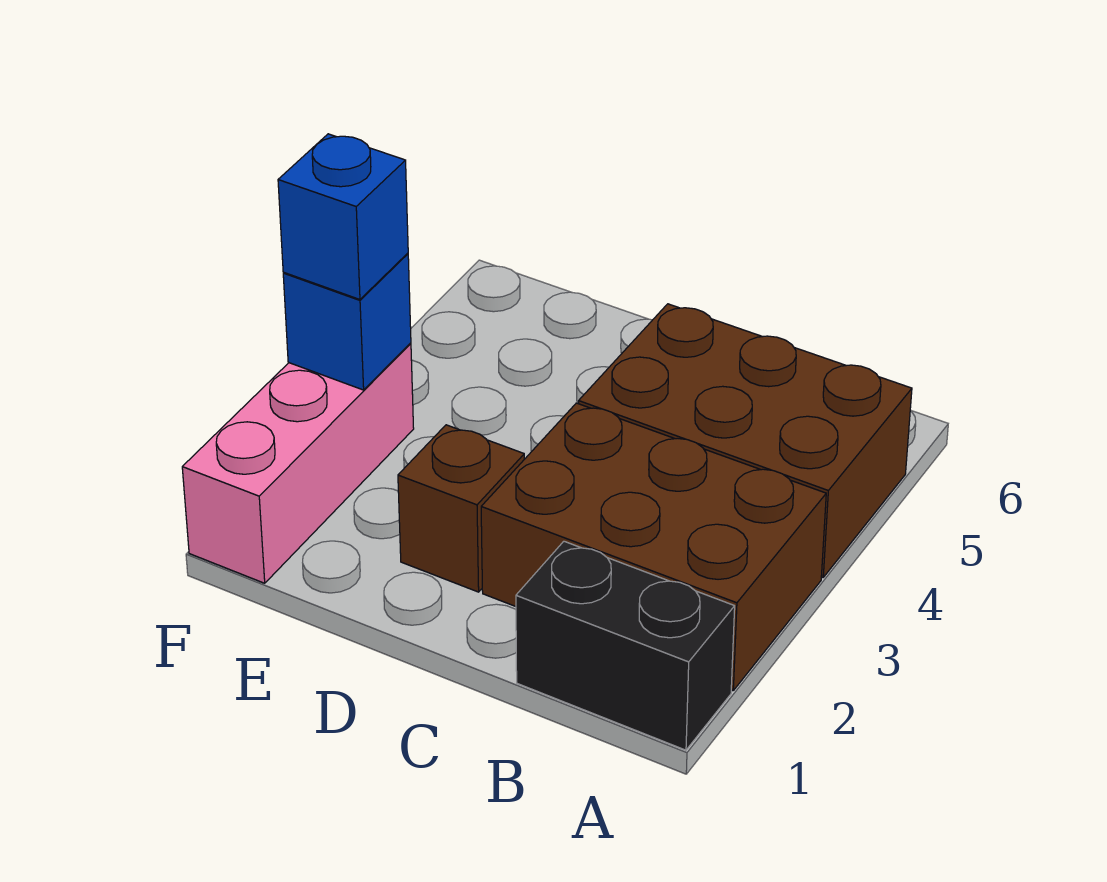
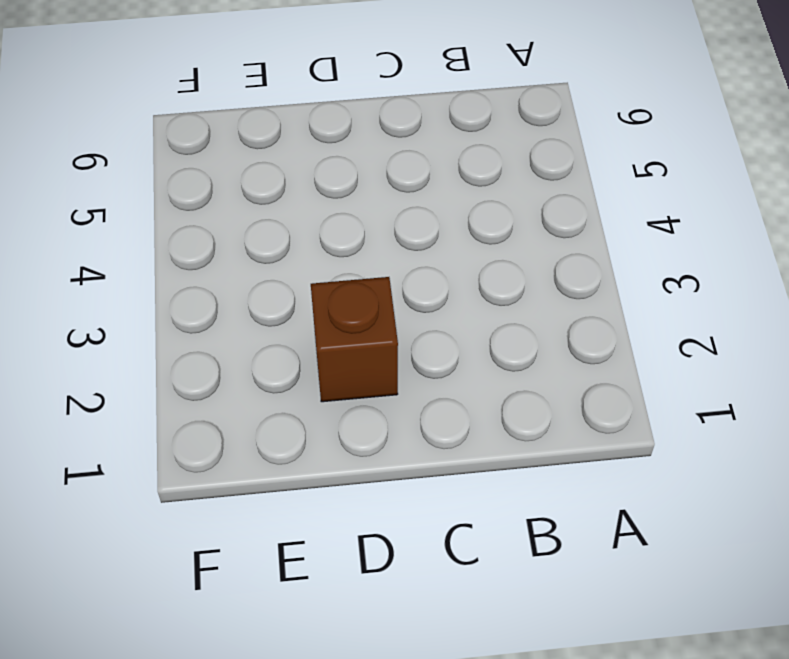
none -> black 1x2 brick [516,541,735,750]
none -> brown 2x3 brick [481,403,826,691]

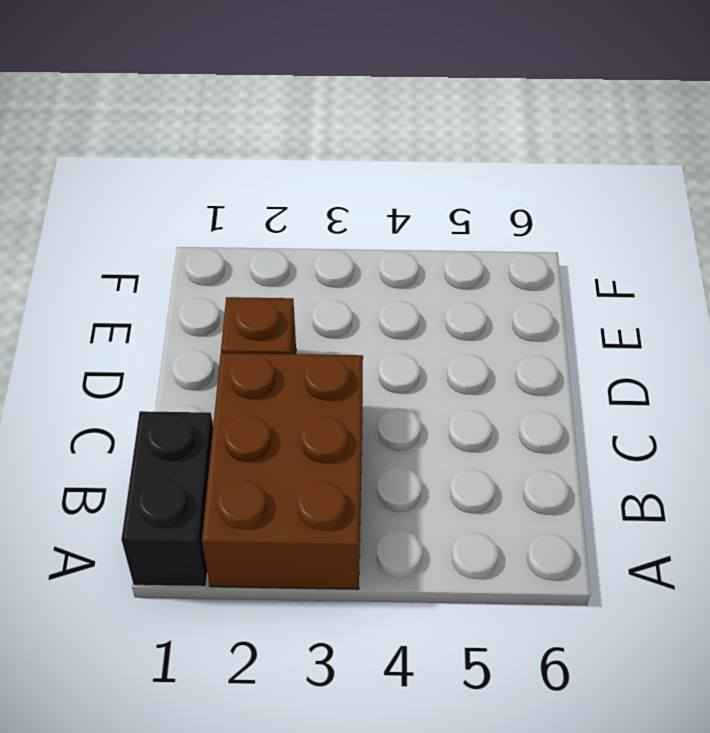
none -> brown 2x3 brick [578,304,912,577]
none -> pink 1x3 brick [182,343,414,583]

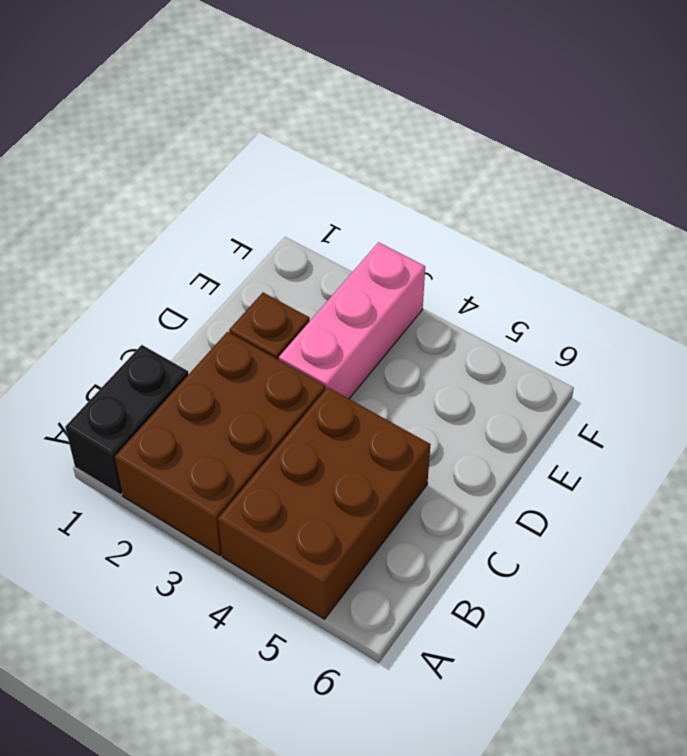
pink 1x3 brick [279,242,425,399] -> pink 1x3 brick turned to [182,343,414,583]
none -> blue 1x1 brick [283,253,411,390]
none -> blue 1x1 brick [278,134,408,299]

